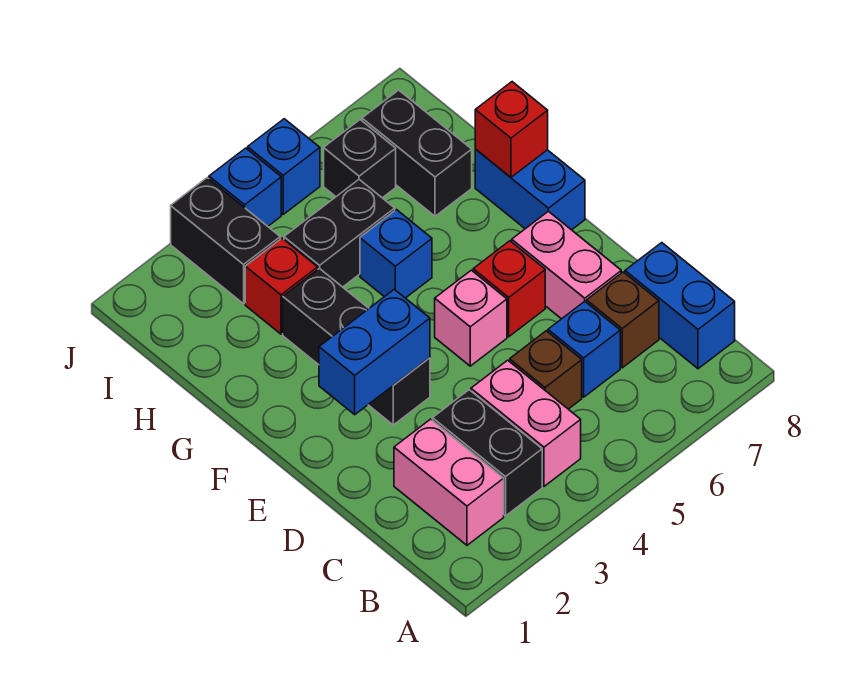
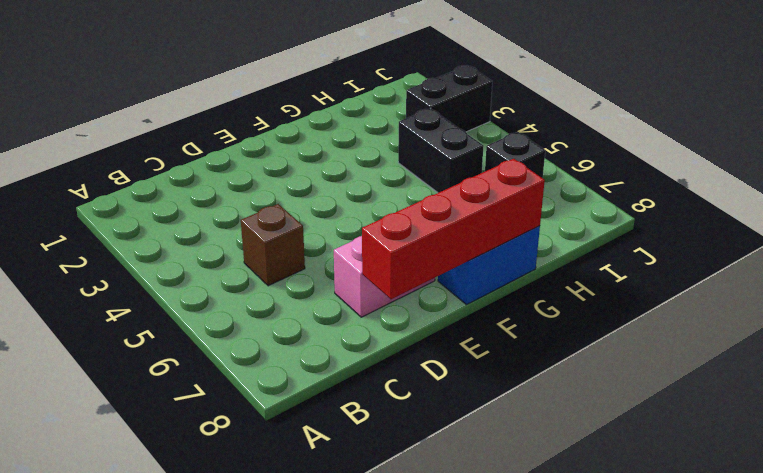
red 1x4 brick [362,159,545,299] -> red 1x1 brick [475,82,548,177]
none -> pink 1x2 brick [394,419,504,545]
none -> black 1x2 brick [432,390,542,516]
none -> pink 1x2 brick [471,360,581,486]

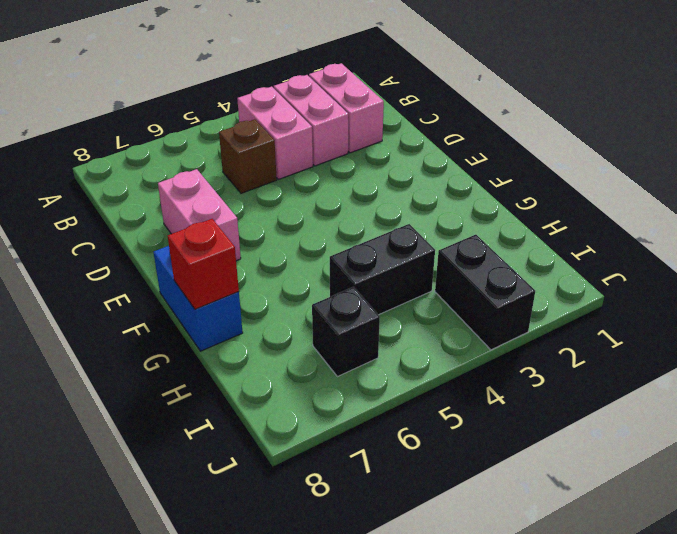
pink 1x2 brick [274,75,348,166] -> black 1x2 brick [432,390,542,516]
none -> blue 1x2 brick [625,243,735,369]
none -> blue 1x1 brick [548,301,620,397]
none -> brown 1x1 brick [587,272,659,368]

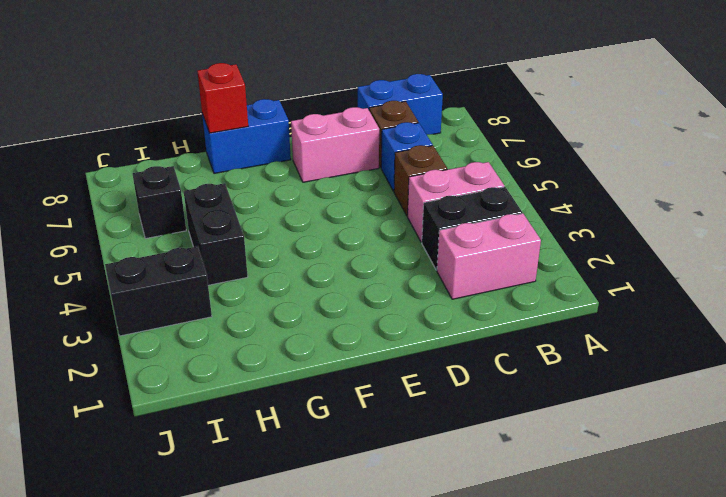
none -> black 1x3 brick [283,268,430,425]
none -> pink 1x1 brick [435,270,507,366]
none -> red 1x1 brick [473,241,545,337]

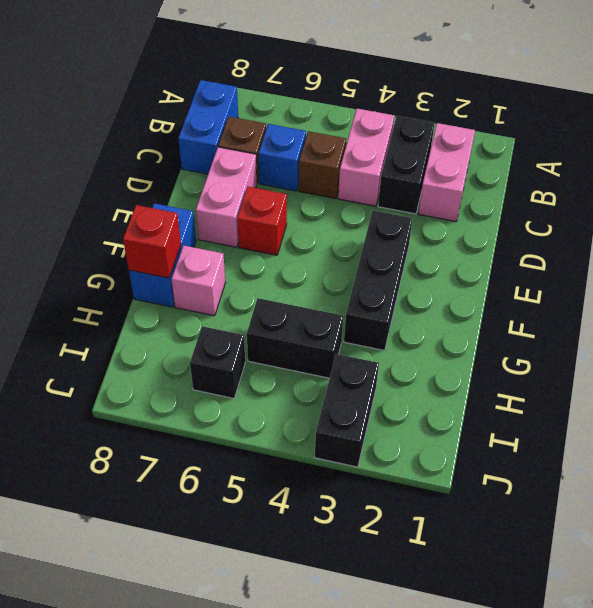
pink 1x1 brick [171,245,225,316] -> pink 1x1 brick moved to [435,270,507,366]
none -> blue 1x1 brick [360,210,432,298]
none -> red 1x1 brick [245,238,318,334]
none -> black 1x2 brick [362,90,472,216]

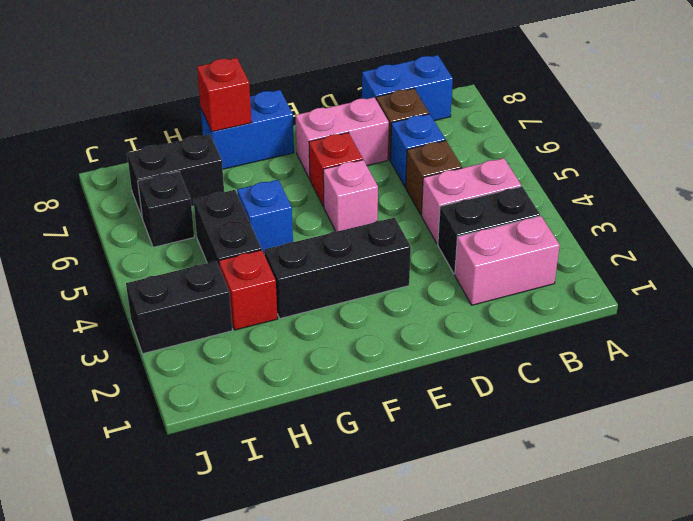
none -> blue 1x1 brick [209,148,281,226]
none -> blue 1x1 brick [248,119,320,214]
none -> blue 1x2 brick [319,289,430,415]

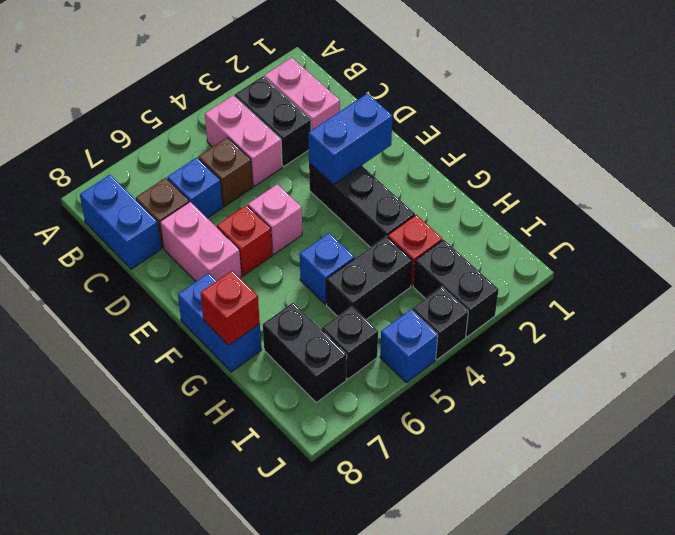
black 1x1 brick [412,287,468,360] -> blue 1x1 brick [209,148,281,226]

